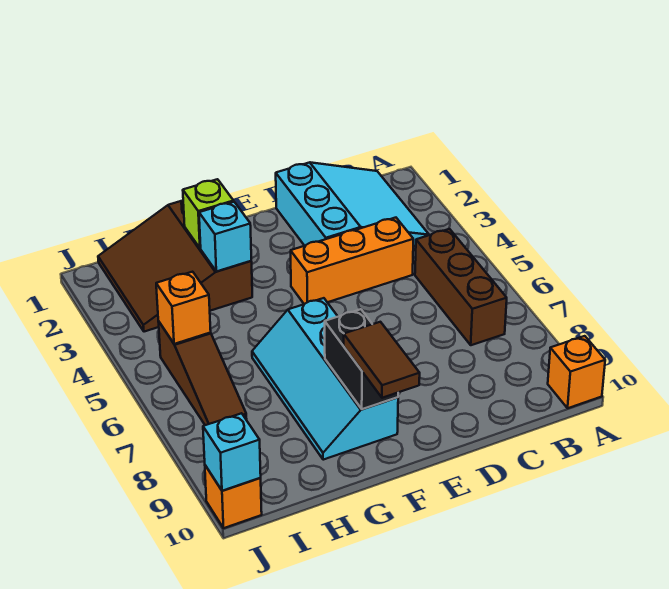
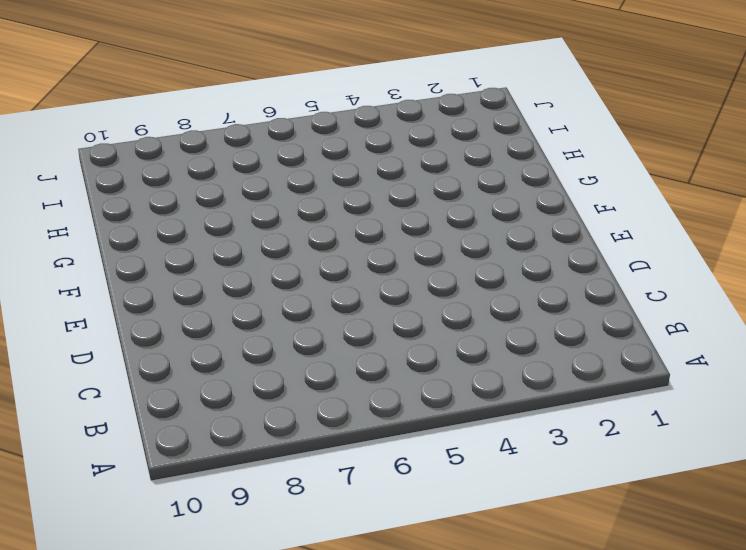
none -> orange 1x1 brick [548,336,605,408]
none -> cyan 3x3 slope [276,162,429,246]
none -> brown 1x3 brick [415,229,507,345]

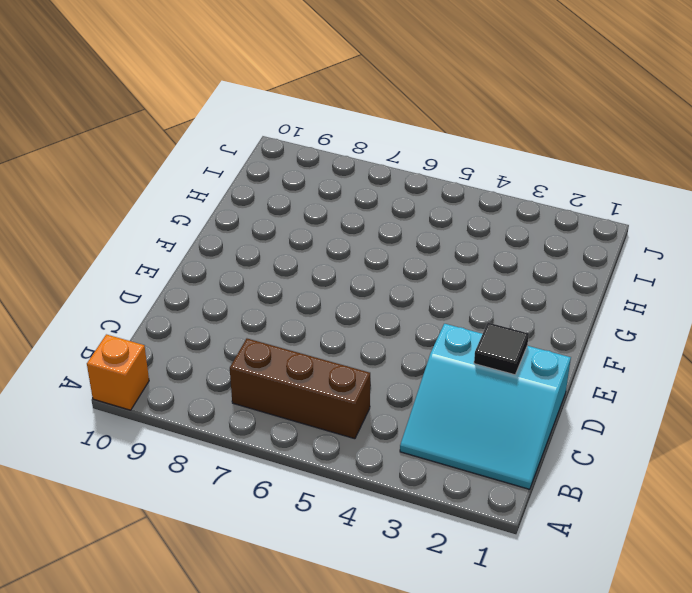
black 1x1 tile [474,323,529,375] -> none
none -> orange 1x3 brick [291,218,413,304]
none -> cyan 2x4 slope [252,298,398,460]
none -> brown 3x3 slope [98,201,252,332]

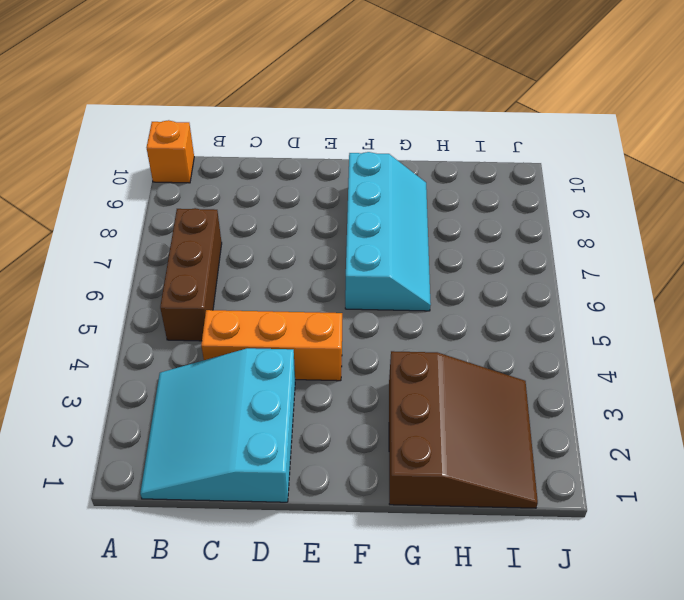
none -> brown 1x3 slope [158,321,247,425]
none -> orange 1x1 brick [205,465,262,528]
none -> black 1x2 brick [325,309,398,409]

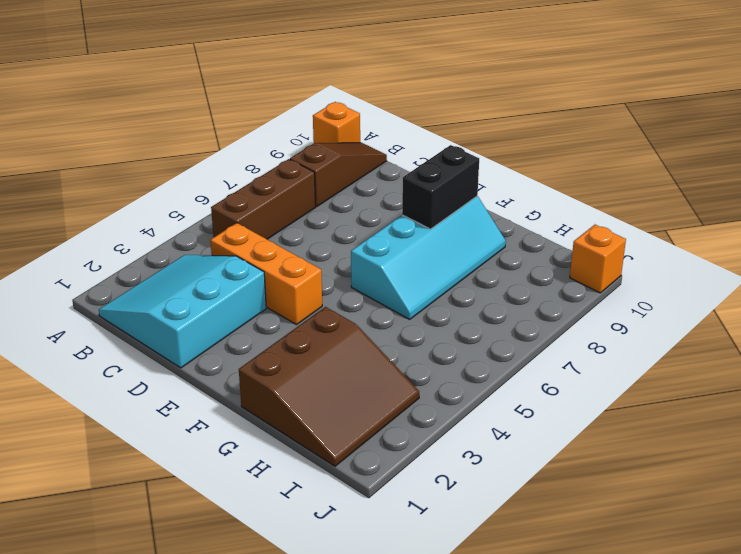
brown 1x3 slope [290,143,387,207] -> brown 1x3 slope moved to [158,321,247,425]
none -> lime 1x1 brick [183,179,234,248]
none -> cyan 1x1 brick [199,202,251,271]
none -> orange 1x1 brick [156,272,211,344]

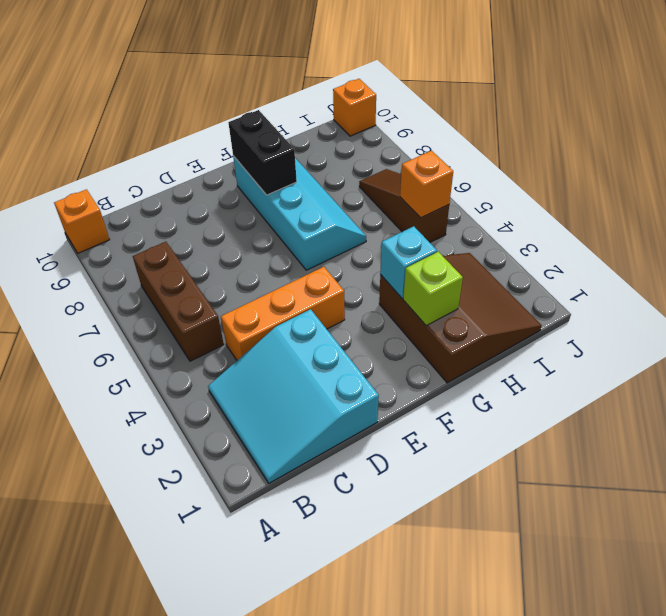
none -> cyan 1x1 brick [203,413,261,491]
none -> brown 1x2 tile [344,322,420,398]

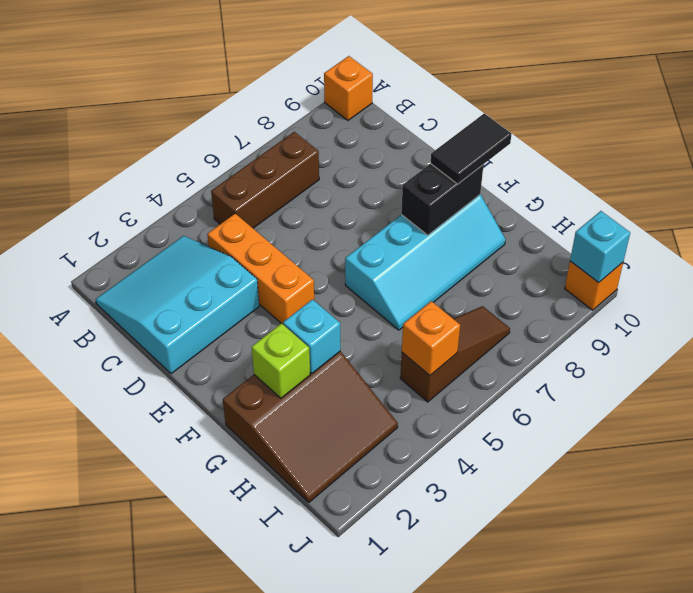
black 1x2 tile [431,113,511,184] -> brown 1x2 tile [344,322,420,398]

